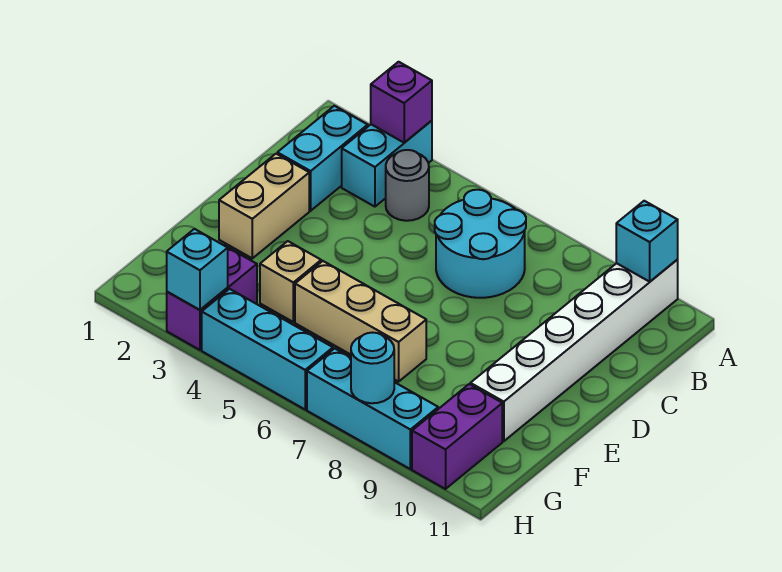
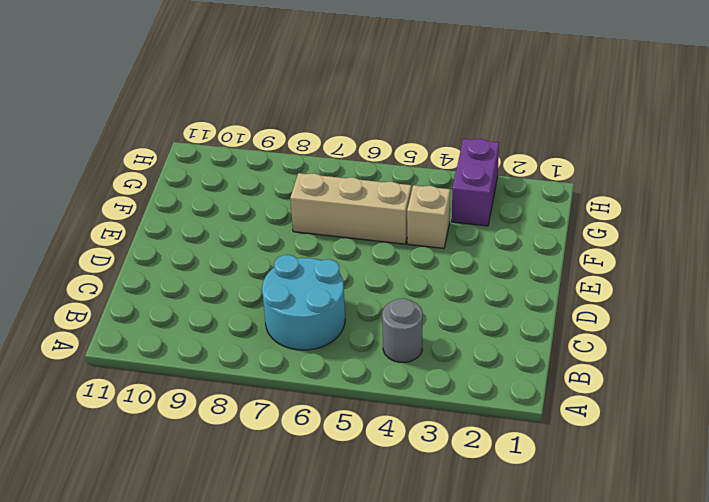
none -> cyan 1x2 brick [342,121,432,207]
none -> white 1x6 brick [470,260,678,441]
none -> cyan 1x2 brick [277,106,368,211]

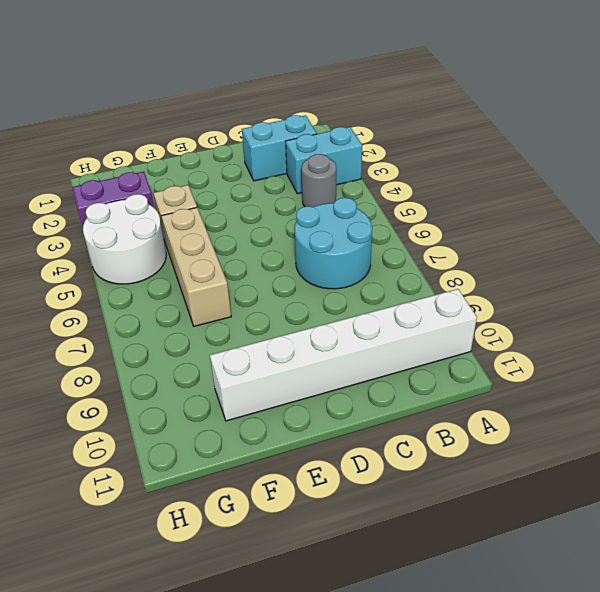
white 2x2 round brick [83,194,166,284] -> cyan 1x3 brick [202,289,333,409]
none -> tan 1x2 brick [219,154,309,258]
none -> purple 1x2 brick [412,384,502,489]
none -> cyan 1x3 brick [307,348,438,469]

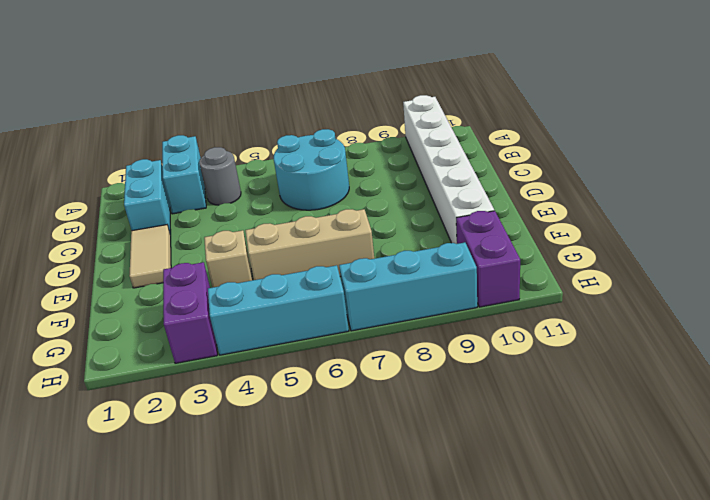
tan 1x2 tile [129,225,171,288] -> tan 1x2 brick [219,154,309,258]
none -> purple 1x1 brick [371,62,432,143]
none -> cyan 1x1 brick [616,201,678,282]
none -> cyan 1x1 brick [167,229,228,310]

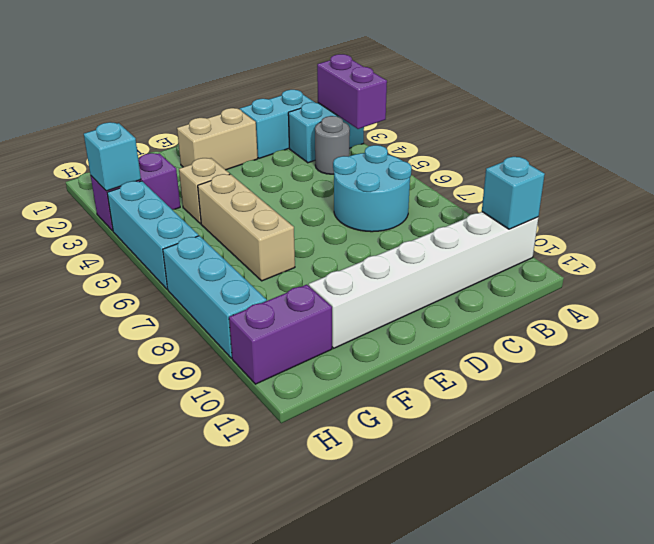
purple 1x2 brick [317,54,387,129] -> purple 1x1 brick [371,62,432,143]
none -> cyan 1x1 round brick [351,333,394,403]

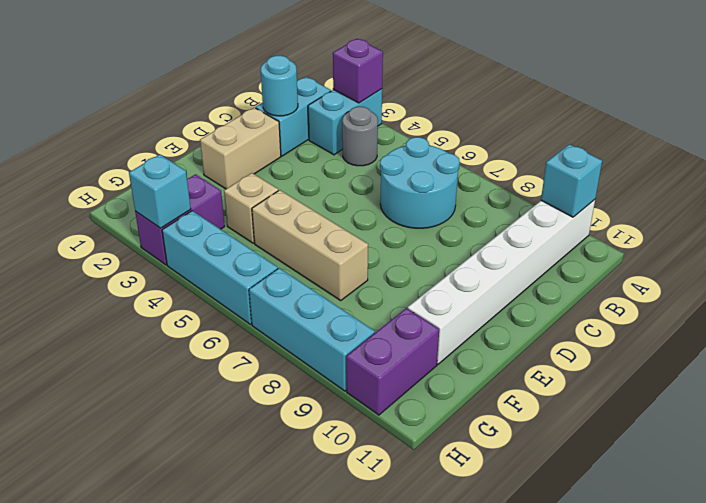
cyan 1x1 round brick [261,56,298,116] -> cyan 1x1 round brick moved to [351,333,394,403]

